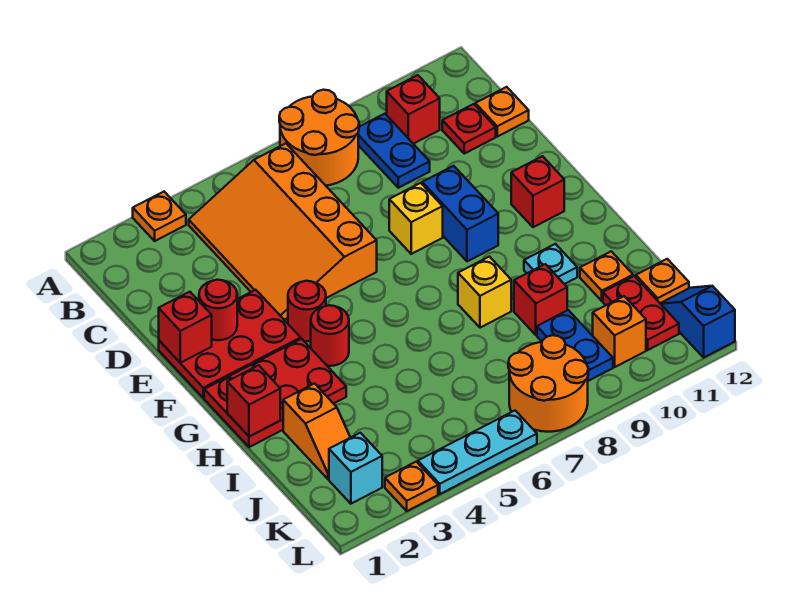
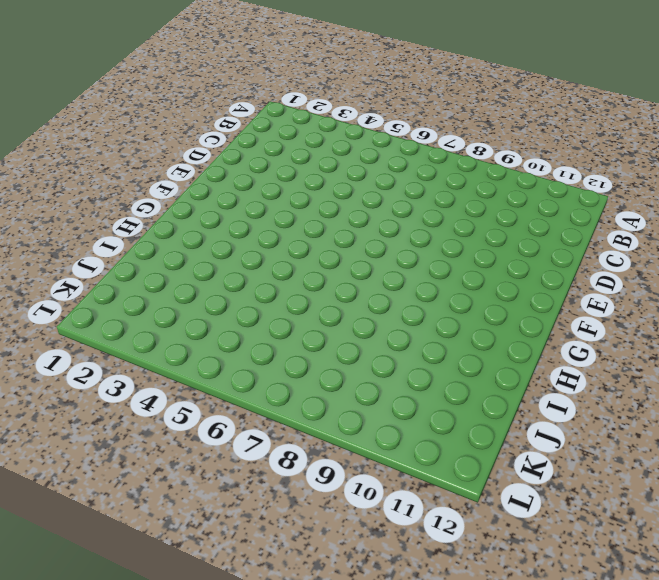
none -> orange 1x1 plate [133,192,186,241]
none -> orange 2x2 round brick [279,90,359,186]
none -> orange 3x4 slope [189,143,377,320]
none -> blue 1x2 plate [358,114,430,188]

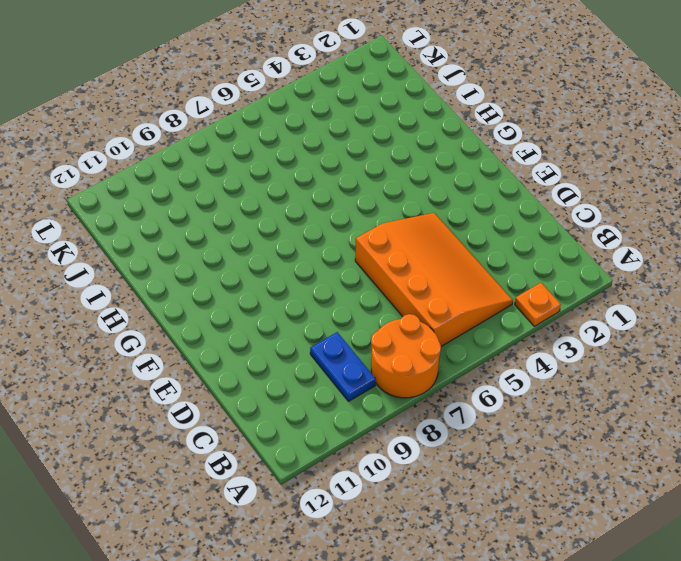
none -> red 1x1 brick [387,75,440,144]
none -> red 1x1 plate [442,104,496,154]
none -> orange 1x1 plate [475,87,529,137]
none -> red 2x3 plate [159,290,301,398]

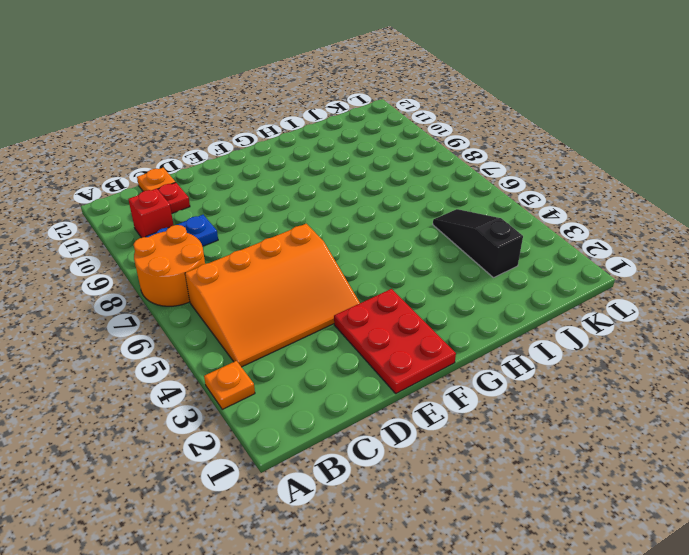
black 1x3 slope [433,209,523,278] -> none
none -> yellow 1x1 brick [389,183,443,254]
none -> blue 1x2 brick [422,166,498,261]
none -> red 1x1 round brick [288,281,326,341]
none -> red 1x1 brick [511,156,564,227]

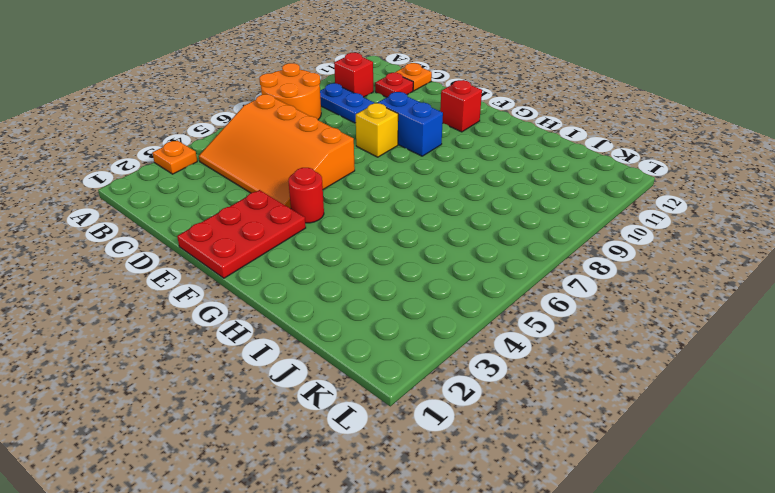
none -> red 2x3 plate [204,339,346,447]
none -> red 1x1 round brick [311,305,349,366]
none -> yellow 1x1 brick [458,257,511,328]
none -> cyan 1x1 plate [524,244,577,284]

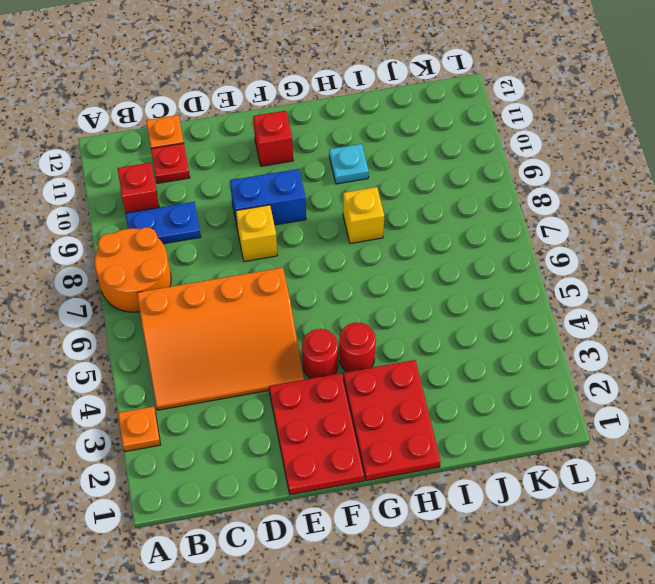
none -> orange 1x2 slope [283,384,350,479]
none -> red 1x1 brick [514,264,567,335]
none -> orange 1x1 plate [580,251,633,301]
none -> blue 1x2 plate [537,310,613,381]

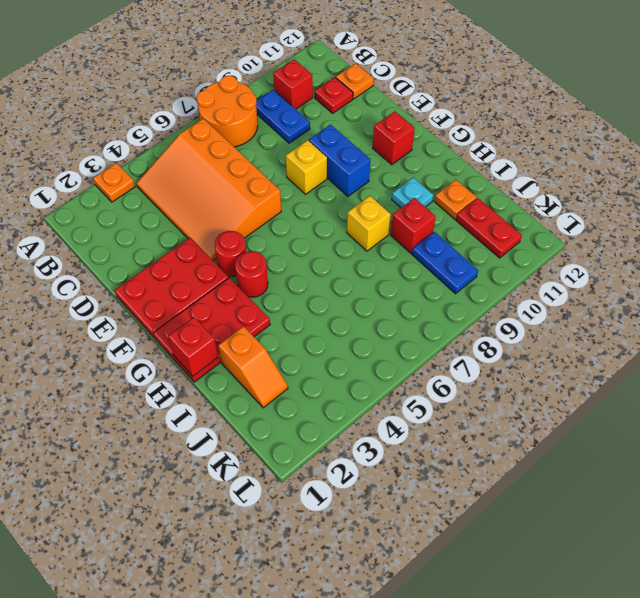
none -> orange 1x1 plate [636,259,689,303]
none -> cyan 1x1 brick [329,433,382,504]
none -> orange 2x2 round brick [508,335,588,432]
none -> orange 1x1 brick [593,296,646,367]

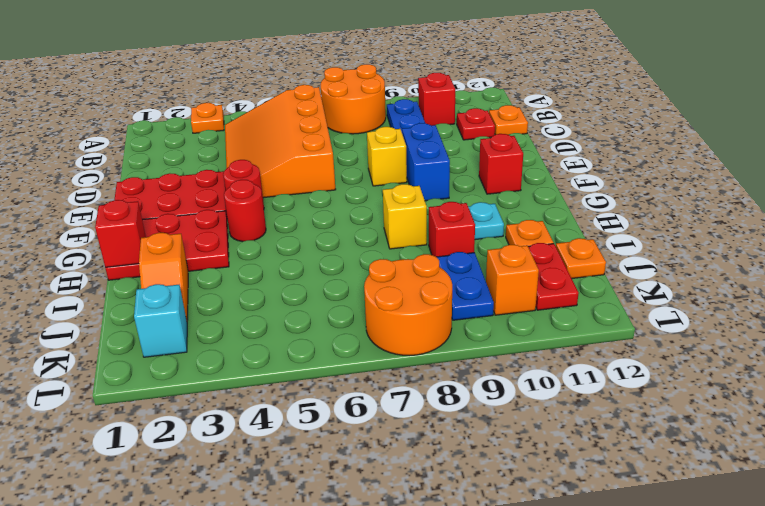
none -> blue 1x2 slope [660,286,735,357]
none -> orange 1x1 plate [385,462,438,511]
none -> cyan 1x3 plate [418,411,537,494]
none -> red 1x1 brick [159,292,212,363]

